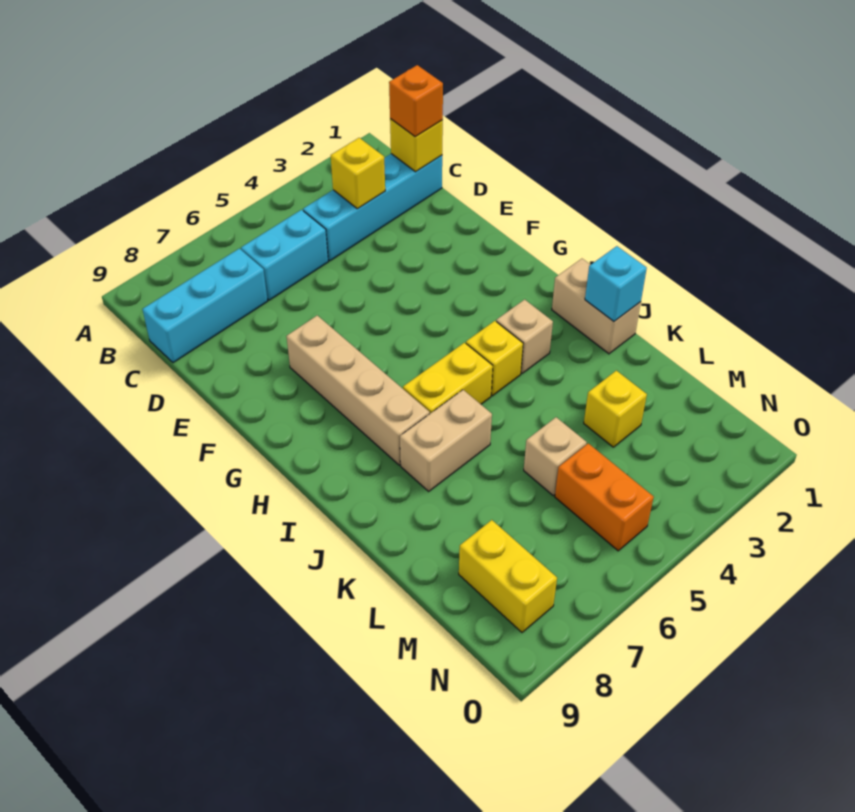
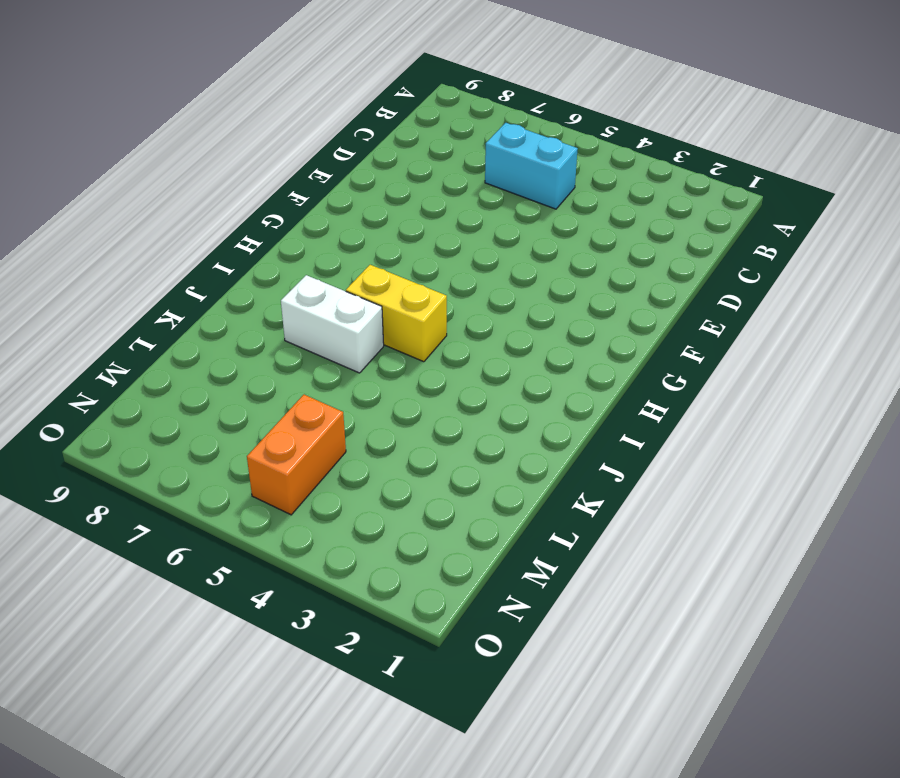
white 1x2 brick [281,275,384,373] -> tan 1x2 brick [400,390,492,491]
none -> cyan 1x4 brick [303,154,442,261]
none -> cyan 1x3 brick [142,248,268,363]
none -> tan 1x4 brick [286,315,430,465]

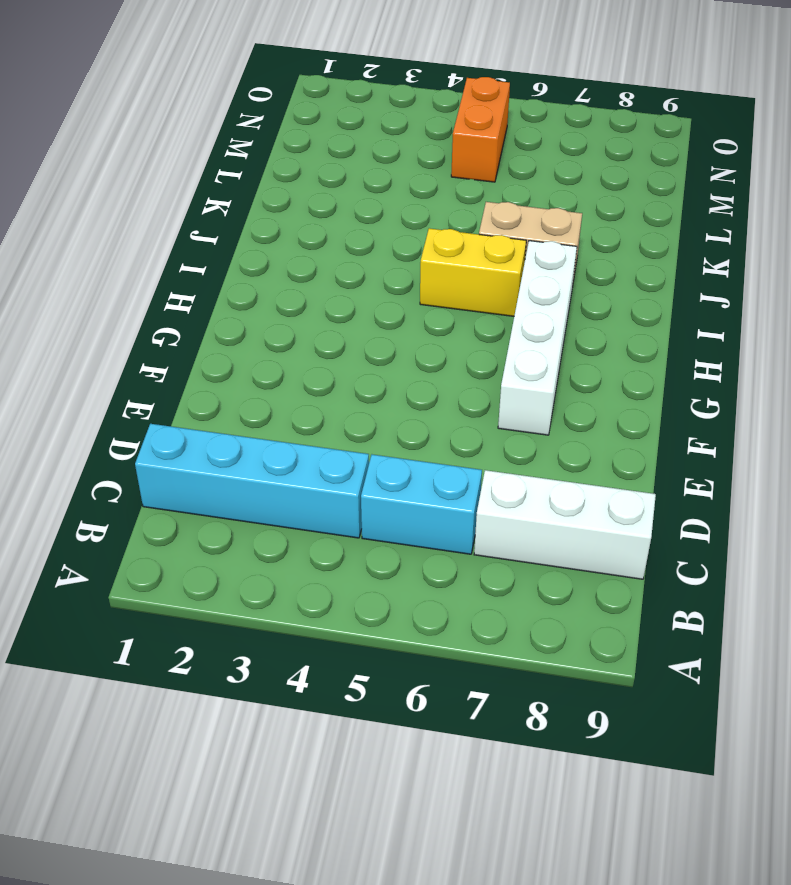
white 1x3 brick [474,470,656,579] -> cyan 1x3 brick [142,248,268,363]
white 1x4 brick [498,241,577,435] -> tan 1x4 brick [286,315,430,465]
none -> tan 1x2 brick [552,259,641,354]
none -> tan 1x1 brick [496,299,553,373]
none -> yellow 1x1 brick [466,321,523,396]

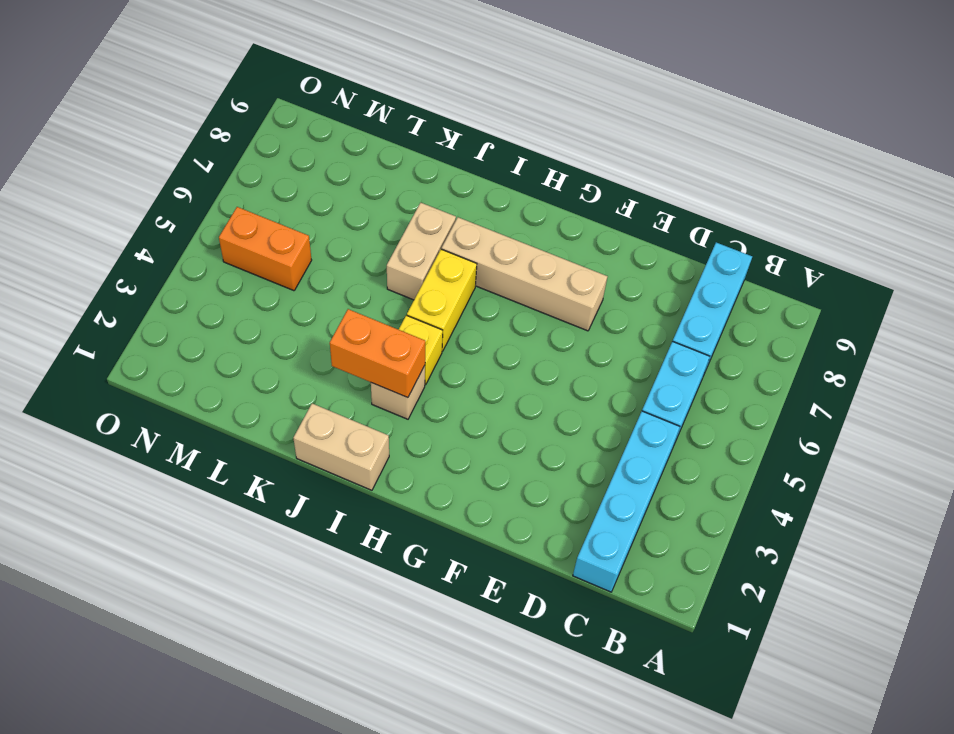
orange 1x2 brick [330,309,425,398] -> none
none -> yellow 1x1 brick [584,371,647,447]
none -> tan 1x1 brick [524,417,587,495]
none -> yellow 1x2 brick [459,520,557,632]

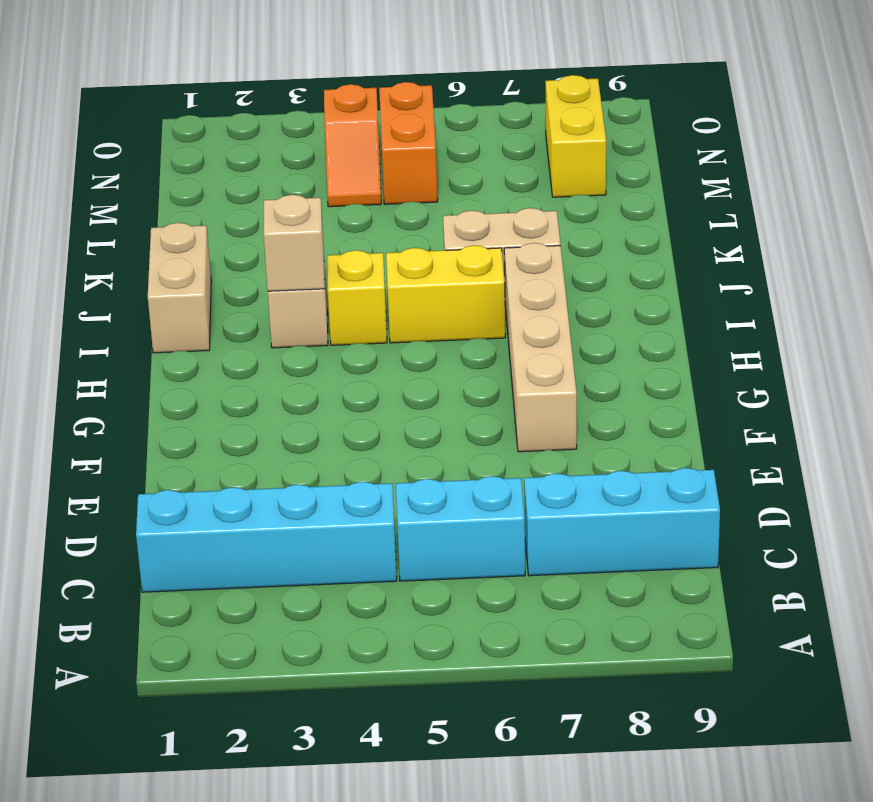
tan 1x1 brick [263,195,325,291] -> tan 1x1 brick moved to [524,417,587,495]
orange 1x2 slope [324,84,381,207] -> none
none -> yellow 1x1 brick [584,371,647,447]
none -> yellow 1x1 brick [390,119,443,172]
none -> yellow 1x1 brick [331,138,385,209]

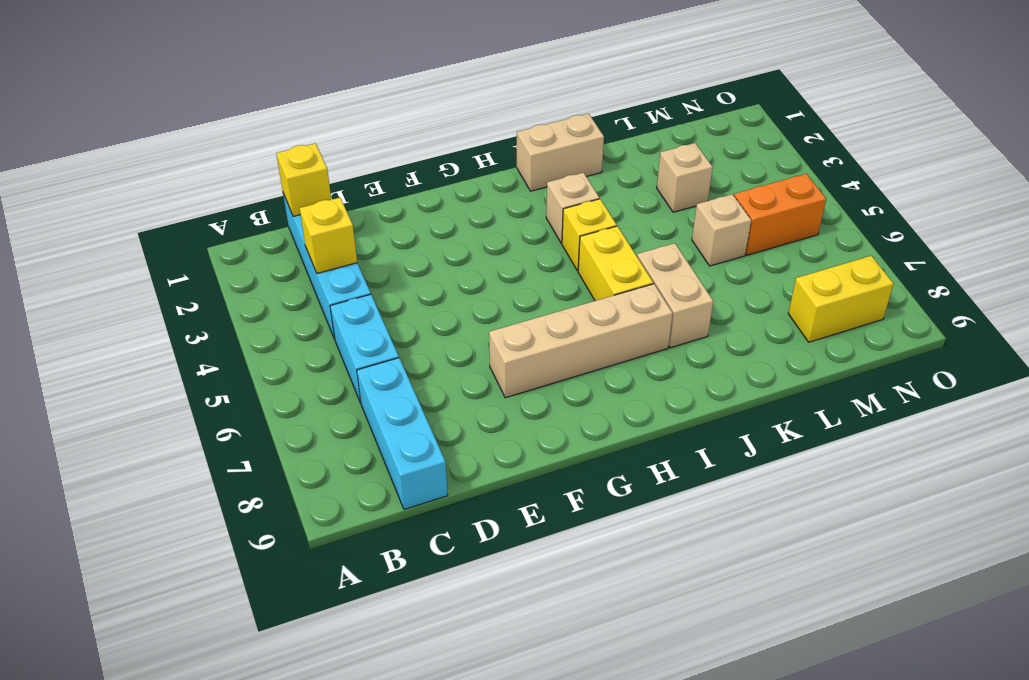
tan 1x1 brick [657,143,713,212] -> yellow 1x1 brick [584,371,647,447]
none -> cyan 1x1 brick [585,246,647,321]
none -> orange 1x1 brick [389,65,443,137]

